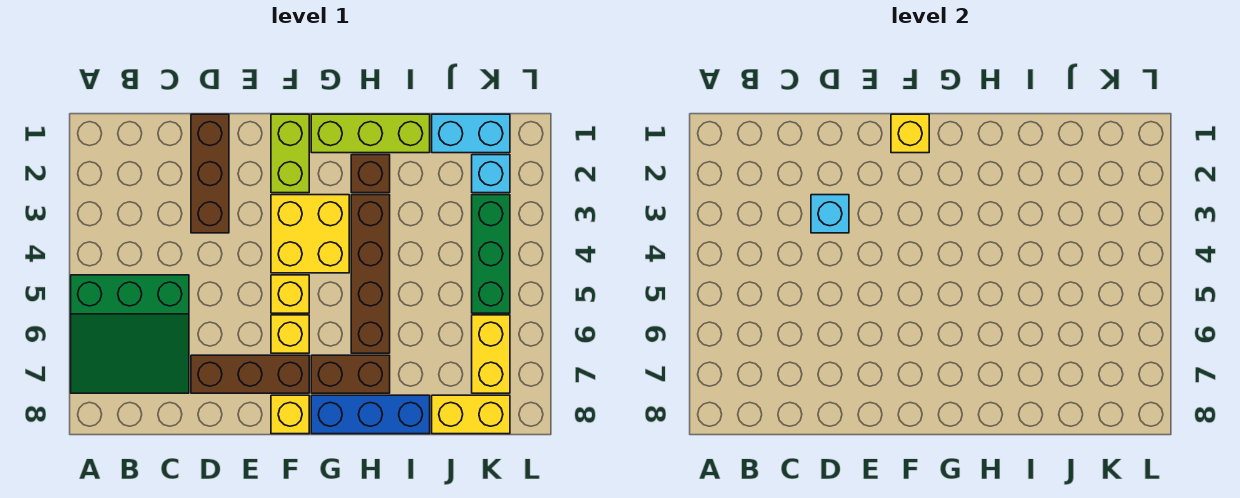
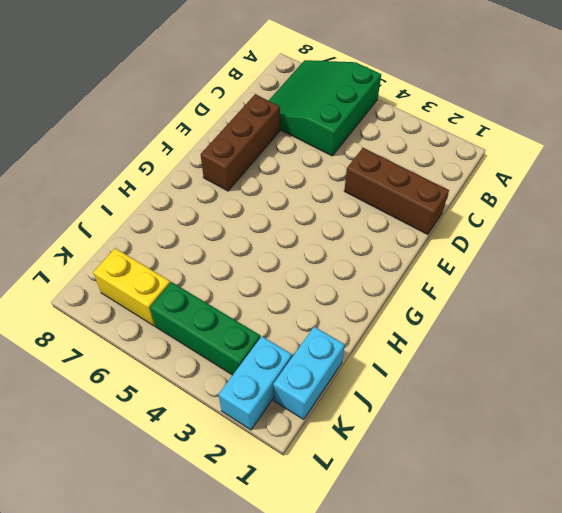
cyan 1x2 brick [219,336,292,430] -> cyan 1x1 brick [472,155,510,193]
none -> lime 1x2 brick [271,114,309,193]
none -> yellow 2x2 brick [271,195,349,273]
none -> yellow 1x1 brick [271,275,309,313]

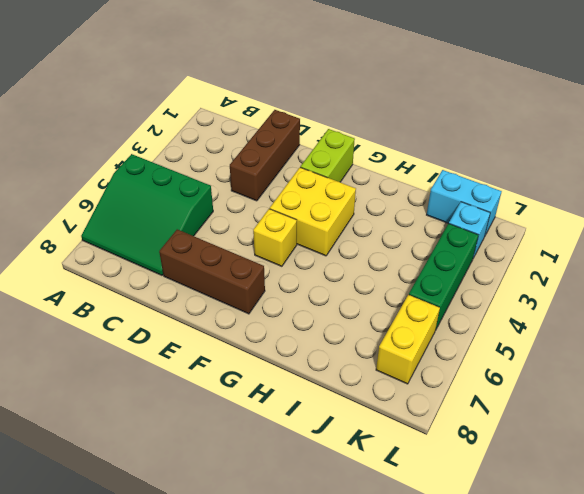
none -> yellow 1x1 brick [271,315,309,353]
none -> yellow 1x1 brick [271,395,309,434]
none -> lime 1x3 brick [311,114,430,153]

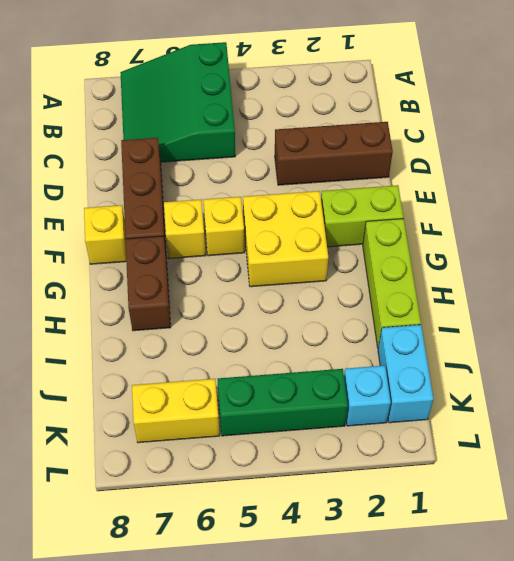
none -> blue 1x3 brick [311,395,430,434]
none -> brown 1x1 brick [351,155,390,193]
none -> brown 1x4 brick [351,195,390,353]

